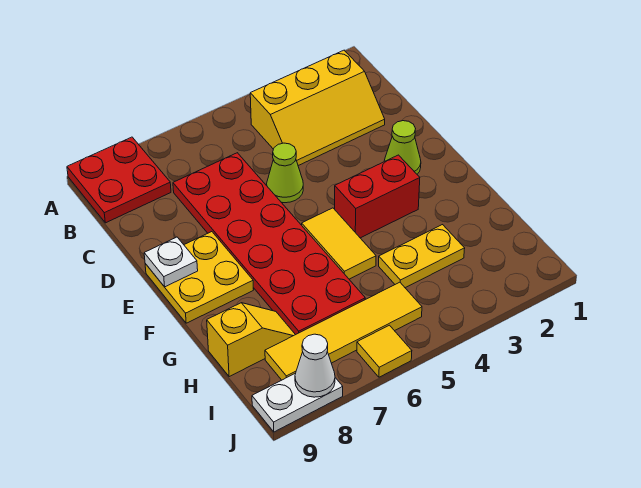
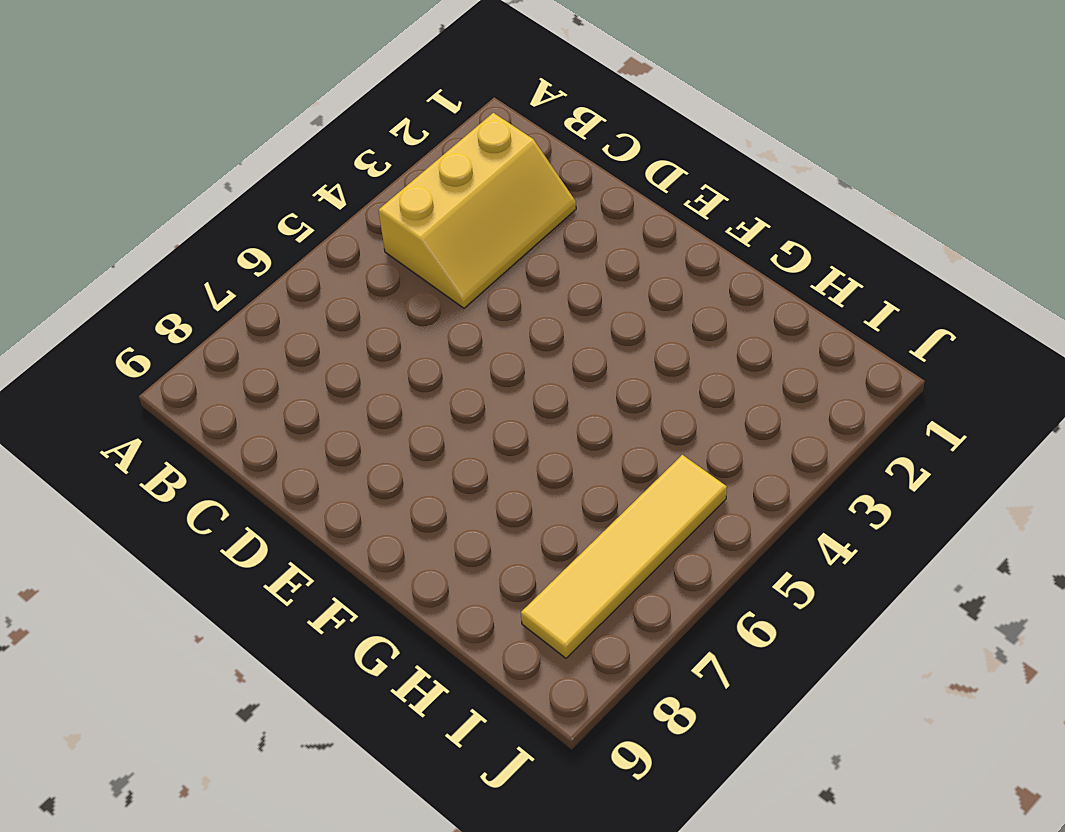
none -> red 2x2 plate [67,137,171,223]
none -> red 2x6 plate [173,153,365,335]
none -> lime 1x1 cone [267,143,303,203]

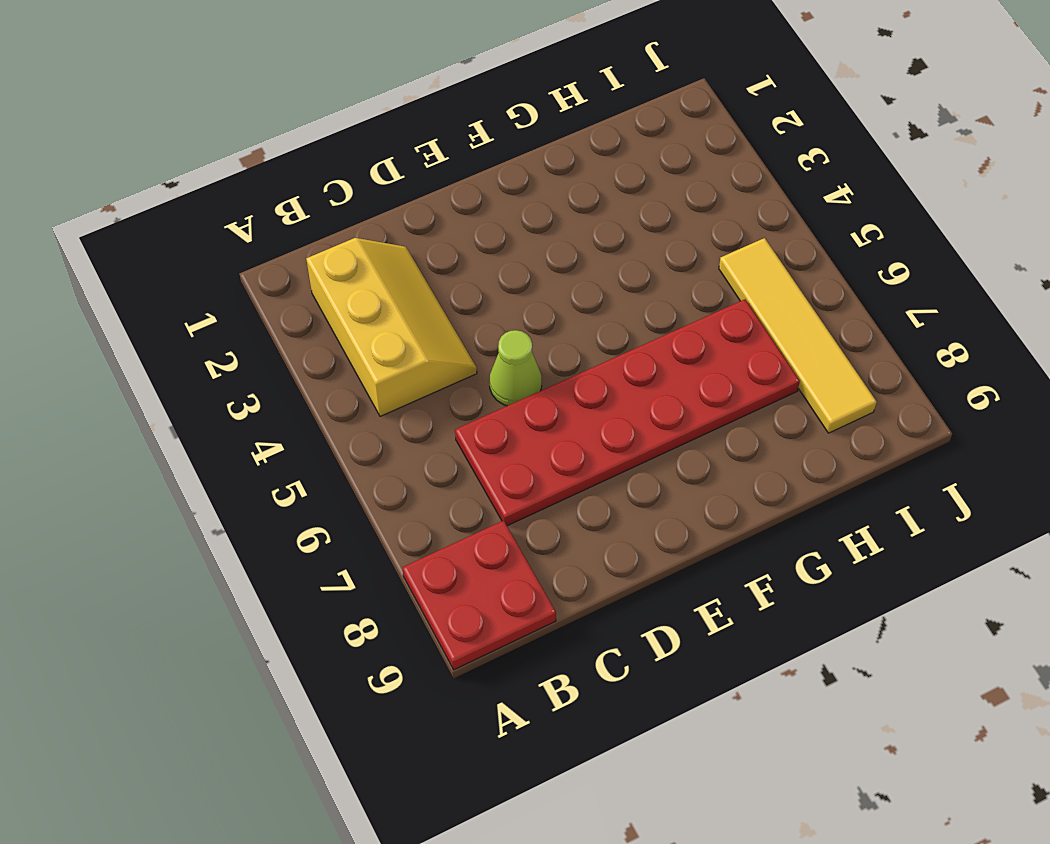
none -> lime 1x1 cone [384,121,421,174]
none -> yellow 2x2 plate [145,232,253,323]
none -> red 1x2 brick [335,155,420,238]

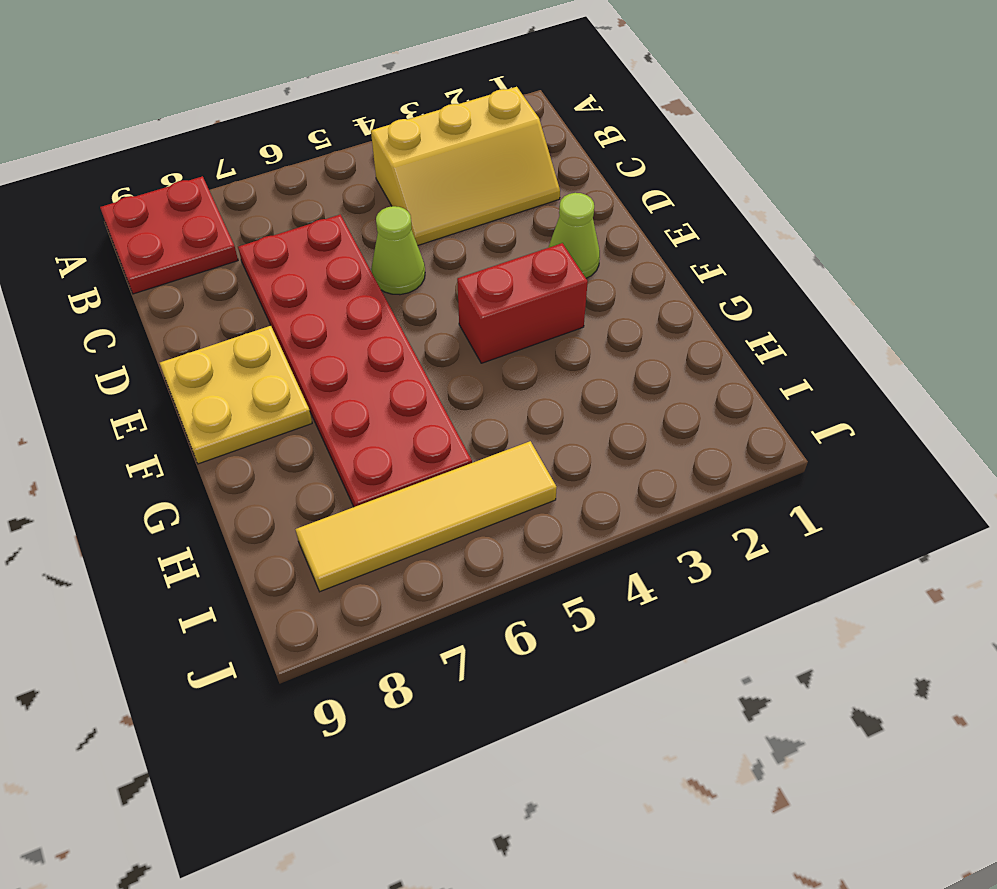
none -> yellow 1x2 tile [302,208,376,279]
none -> yellow 1x2 plate [379,225,465,288]
none -> yellow 1x2 slope [207,303,295,377]

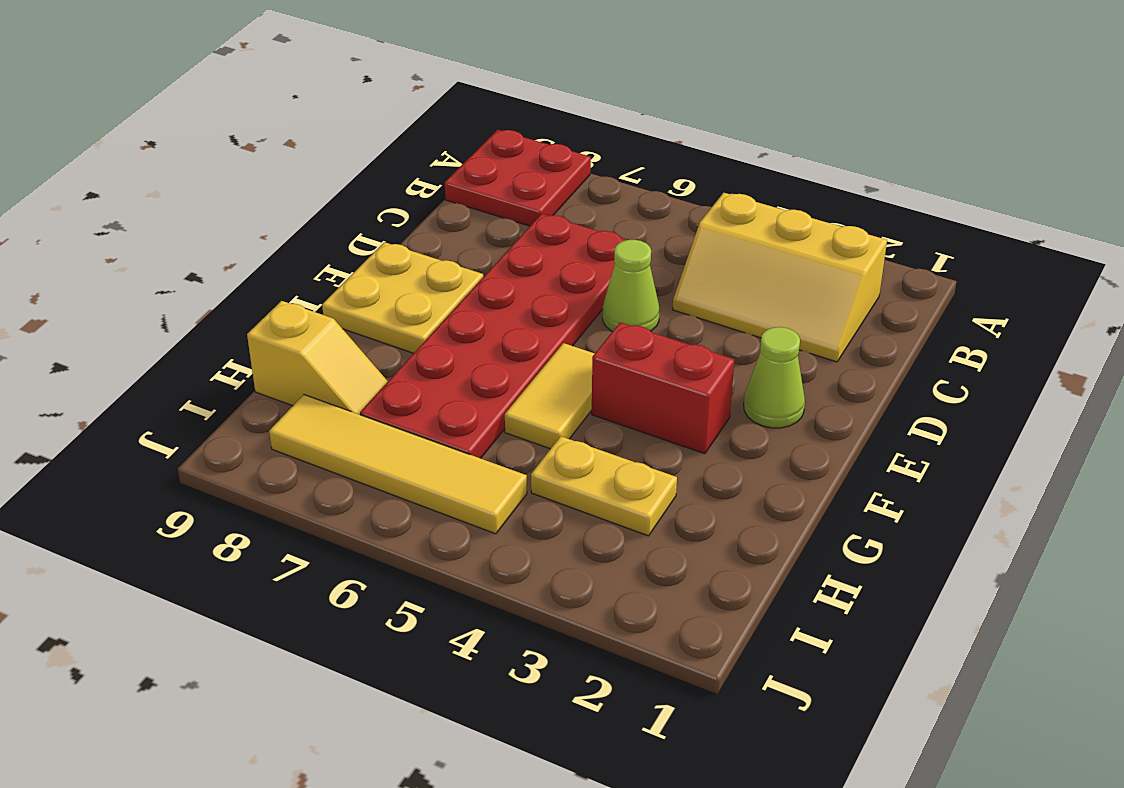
none -> yellow 1x1 tile [357,325,412,377]
none -> white 1x2 plate [252,373,343,432]
none -> white 1x1 plate [144,237,198,287]

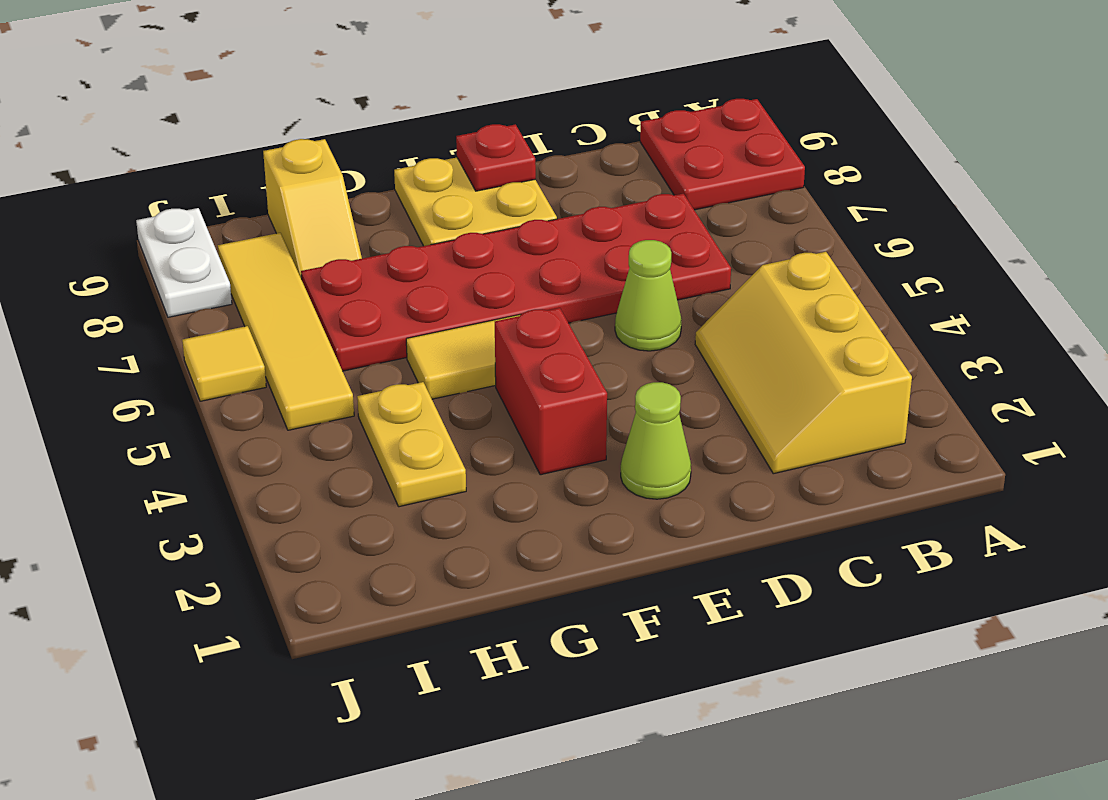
red 1x1 plate [456,124,536,191] -> white 1x1 plate [144,237,198,287]
none -> white 1x1 cone [295,334,335,397]

